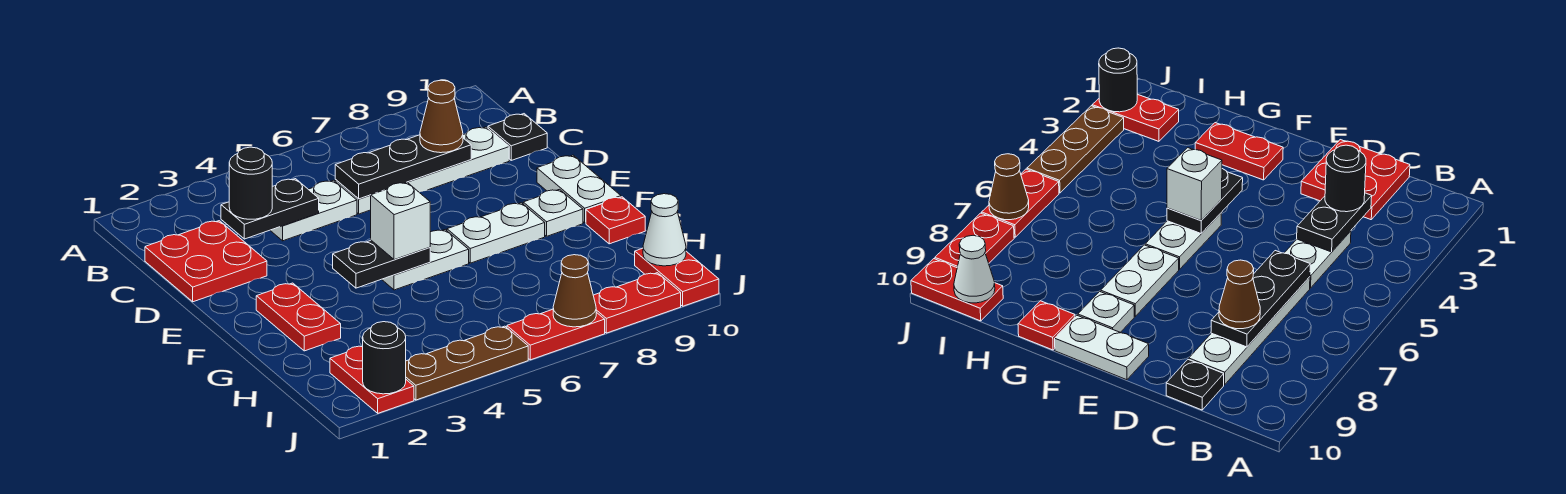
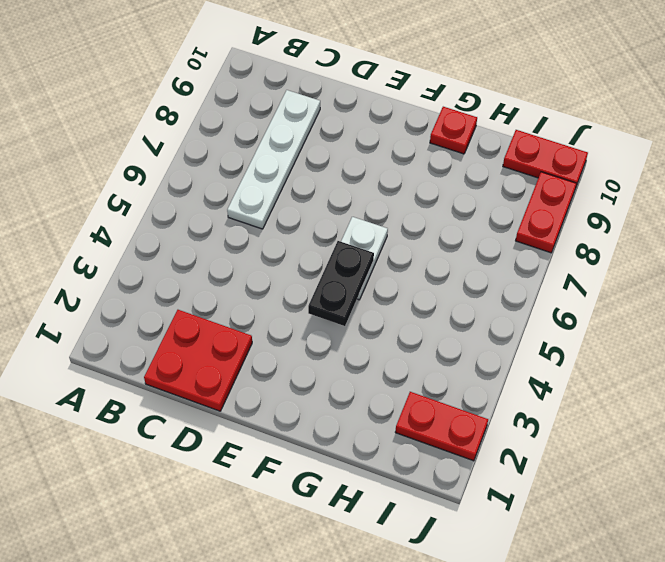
none -> white 1x2 plate [270,180,357,241]
none -> black 1x1 plate [488,114,547,160]
none -> white 1x2 plate [537,155,621,223]

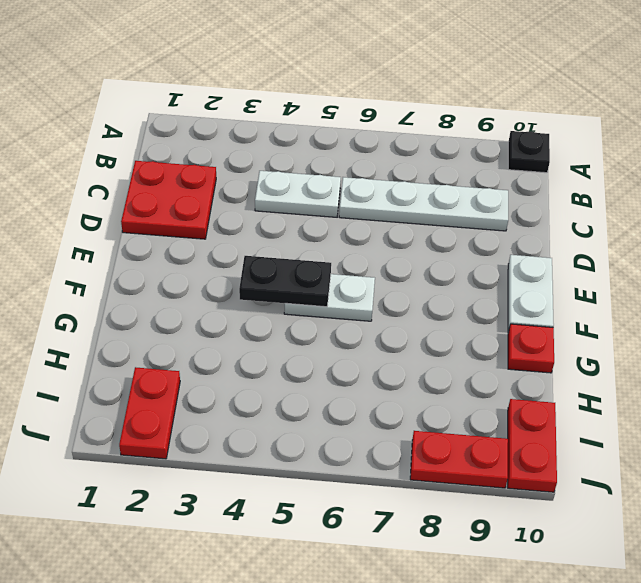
black 1x1 plate [508,131,550,173] -> black 1x1 plate moved to [488,114,547,160]
none -> red 1x2 plate [256,283,341,351]
none -> white 1x2 plate [447,203,545,263]
none -> white 1x1 plate [523,189,583,236]

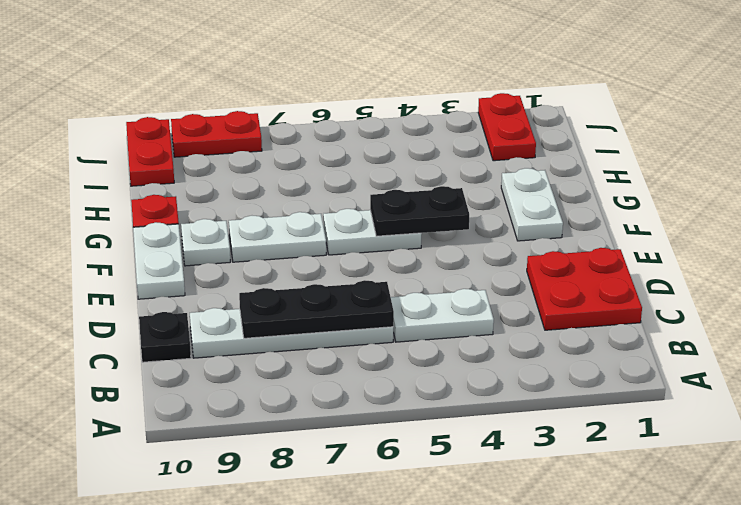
white 1x2 plate [501,168,563,241] -> red 1x2 plate [256,283,341,351]
none -> brown 1x3 plate [406,326,528,400]
none -> red 1x2 plate [507,309,605,360]
none -> black 1x2 plate [221,179,319,239]

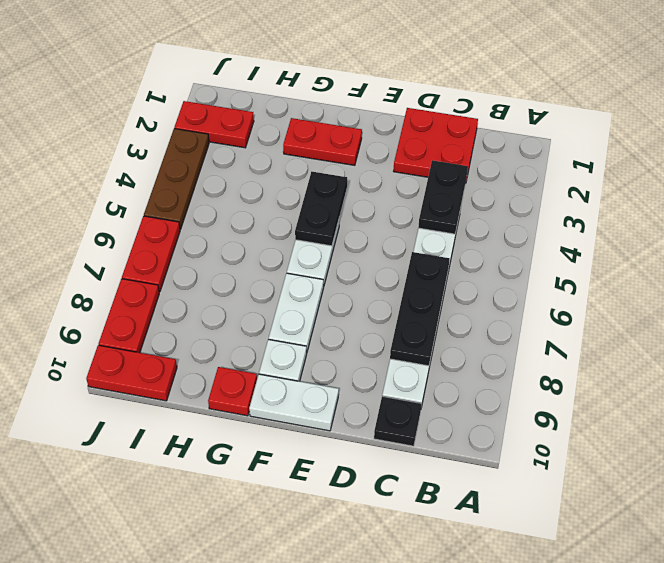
none -> white 1x1 cone [643,194,686,266]
none -> black 1x1 round brick [363,322,406,394]
none -> brown 1x1 cone [553,255,596,327]

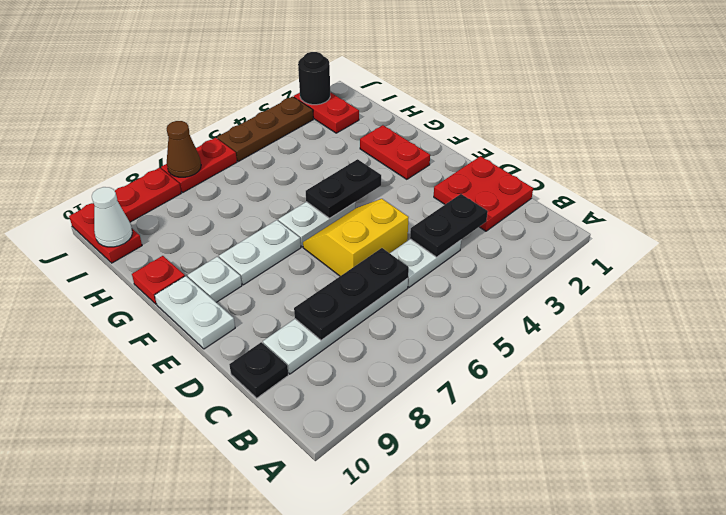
yellow 2x2 slope [303,199,409,276] -> none
none -> black 1x1 round brick [229,147,272,219]
none -> brown 1x1 cone [420,80,463,153]
none -> white 1x1 brick [371,182,430,260]

